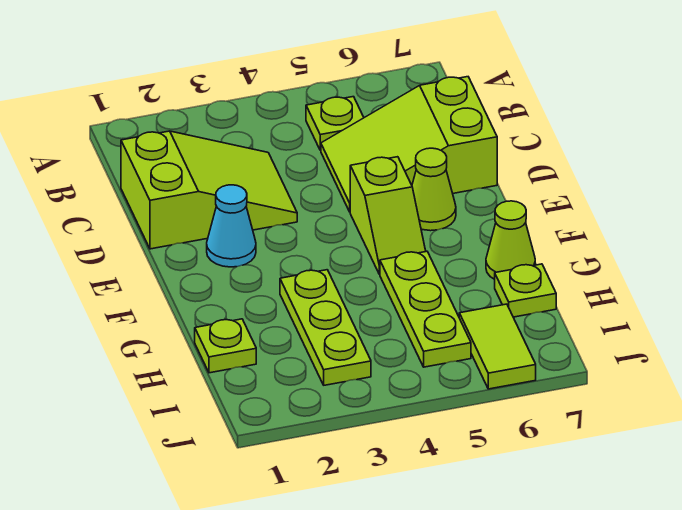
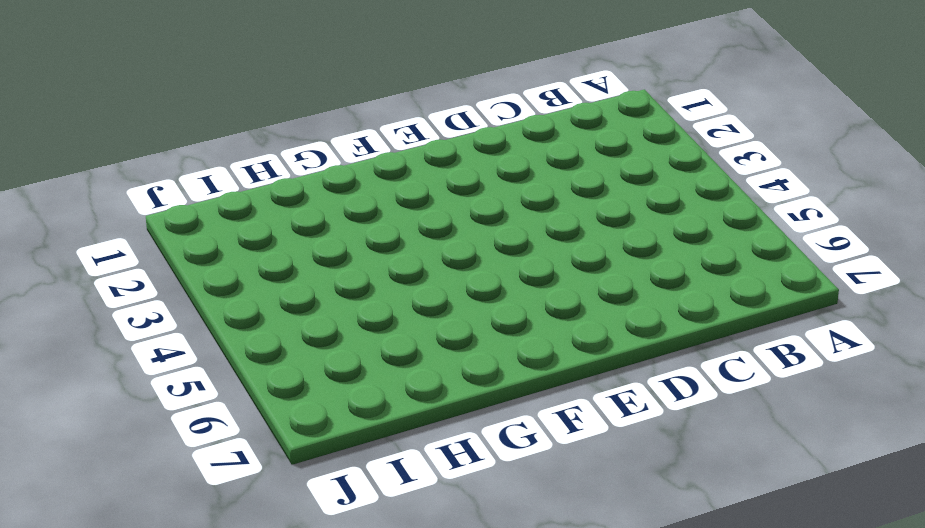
none -> lime 1x1 plate [306,97,364,150]
none -> lime 2x3 slope [121,131,297,249]
none -> lime 2x3 slope [321,77,497,212]

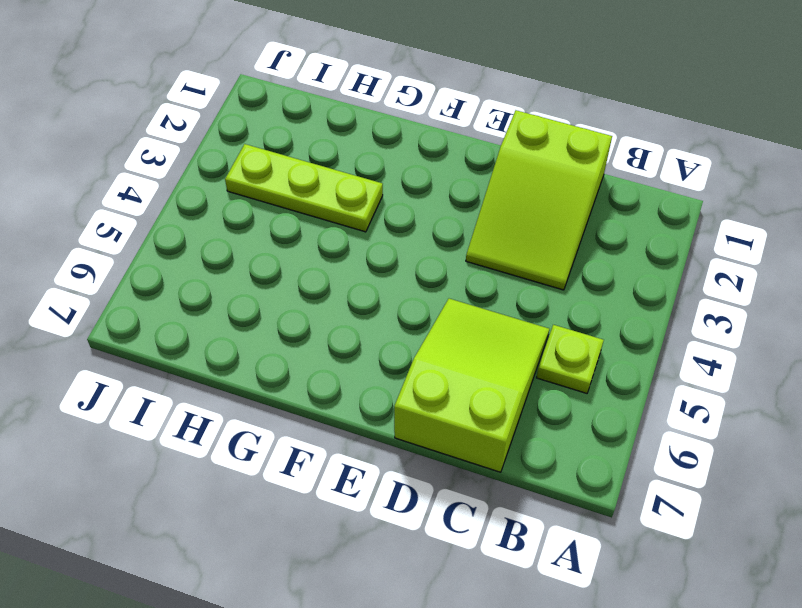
none -> cyan 1x1 cone [207,185,256,267]
none -> lime 1x2 slope [350,157,426,274]
none -> lime 1x1 cone [412,148,456,231]

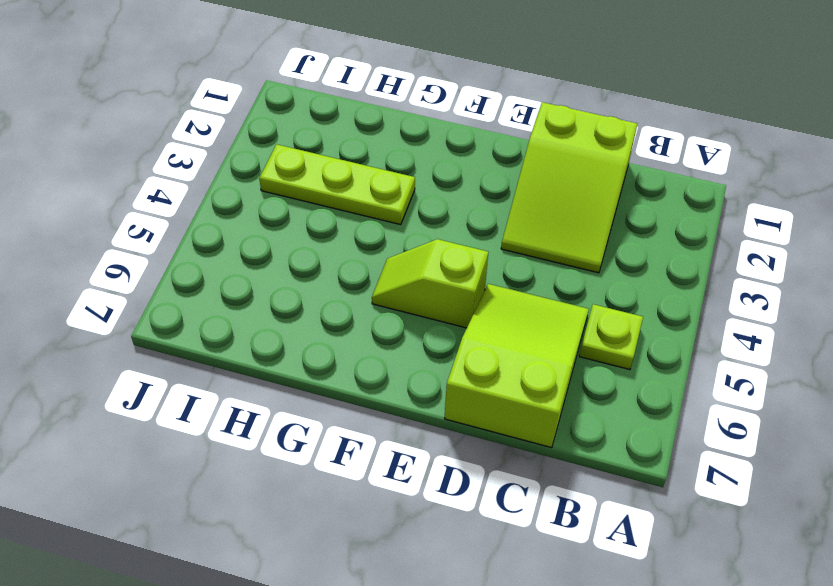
none -> cyan 1x1 cone [207,185,256,267]
none -> lime 1x1 cone [412,148,456,231]
none -> lime 1x3 plate [380,251,471,367]

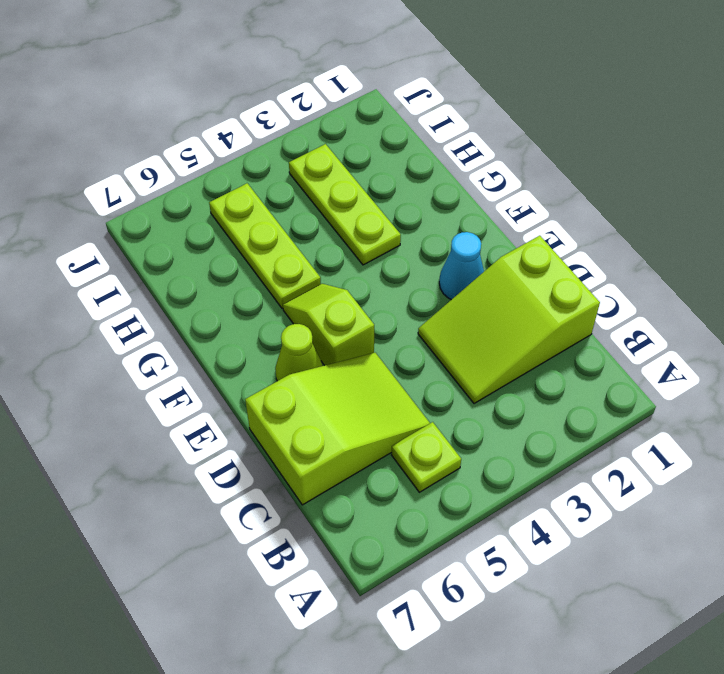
none -> lime 1x1 cone [486,201,535,279]
none -> lime 1x1 plate [195,319,256,373]
none -> lime 1x1 plate [495,264,556,317]

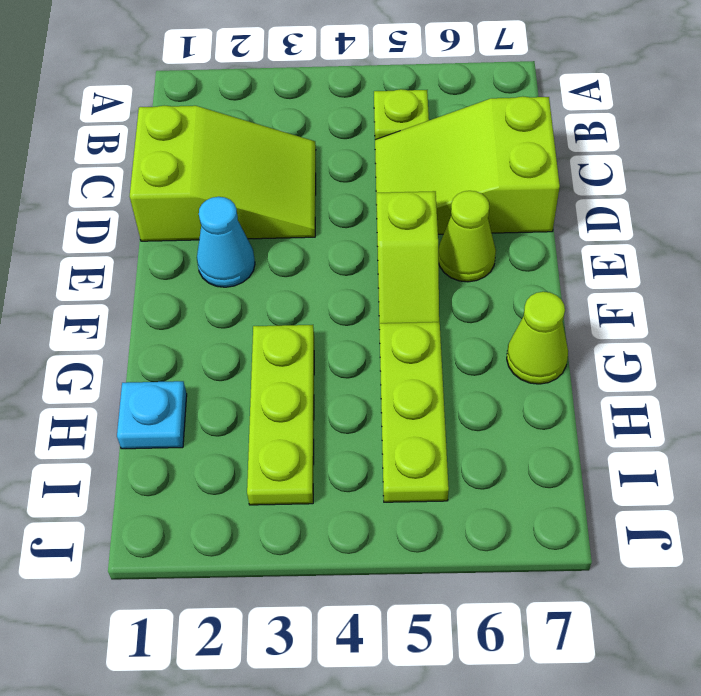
cyan 1x1 plate [117,381,187,449] -> lime 1x1 plate [195,319,256,373]
none -> lime 1x1 plate [495,264,556,317]
none -> lime 1x2 tile [459,304,536,389]

